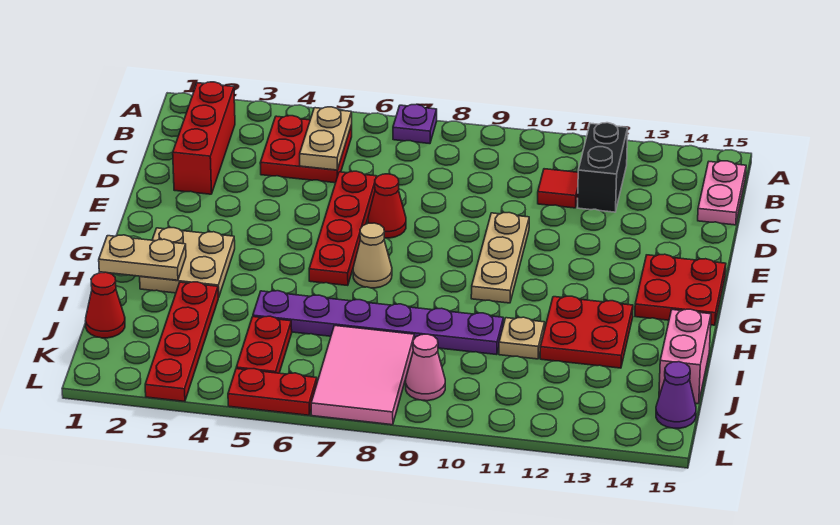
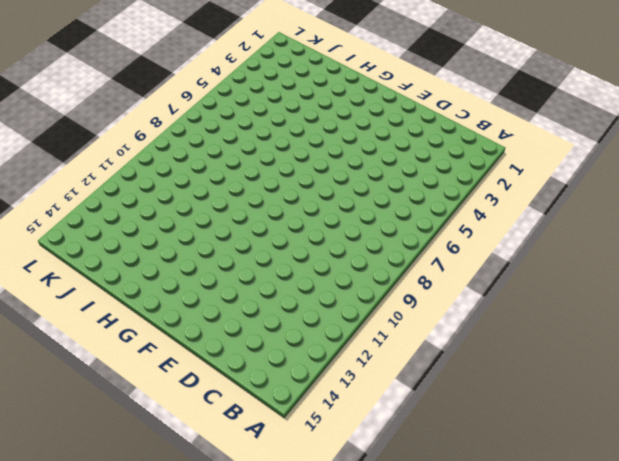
none -> purple 1x1 plate [393,104,437,144]
none -> red 1x3 brick [173,82,235,194]
none -> red 2x2 plate [260,116,352,183]

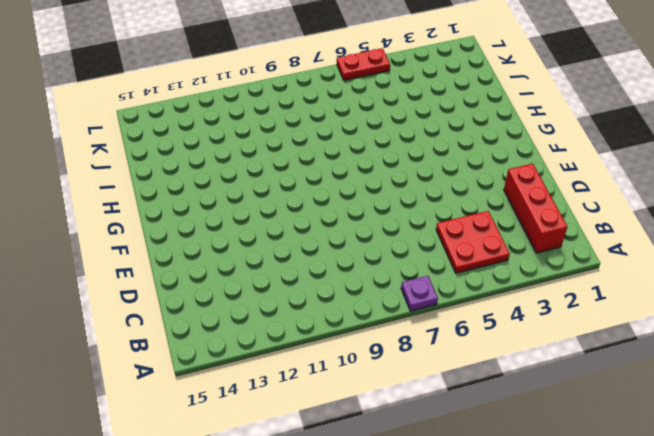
none -> black 1x2 brick [578,123,628,212]
none -> pink 1x2 plate [698,161,746,225]
none -> red 1x1 tile [538,169,578,208]

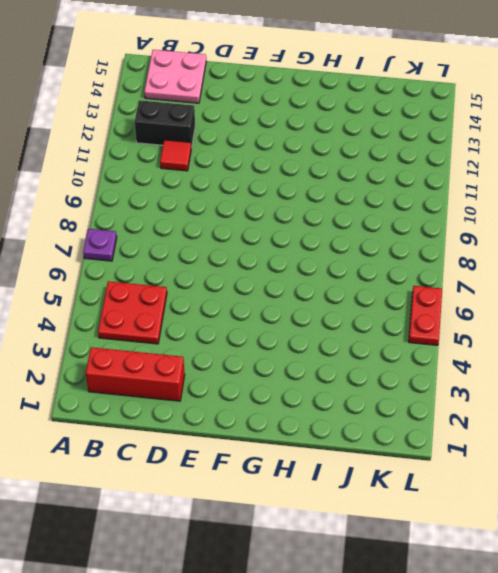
pink 2x2 plate [144,50,206,103] -> pink 1x2 plate [698,161,746,225]
none -> red 1x4 plate [309,171,377,286]
none -> red 1x1 cone [368,174,406,238]
none -> tan 1x3 plate [471,213,529,303]

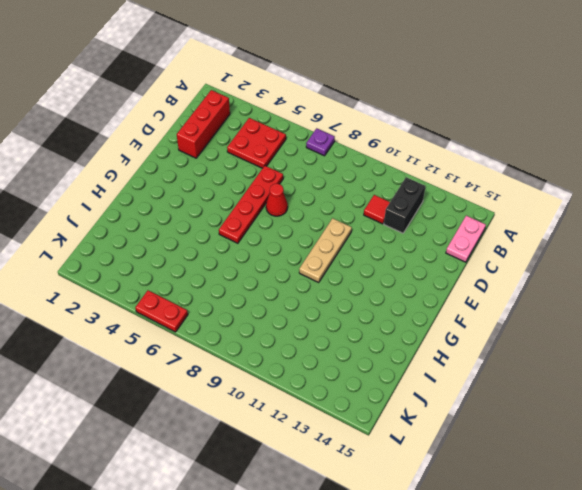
none -> red 2x2 plate [635,254,726,325]
none -> tan 2x2 plate [140,228,235,297]
none -> tan 1x1 cone [353,223,392,288]

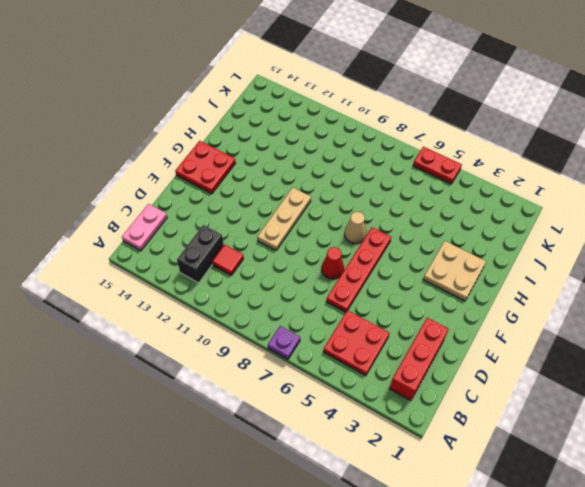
none -> red 2x2 plate [540,296,633,368]
none -> red 1x4 plate [145,282,219,401]
none -> purple 1x6 plate [253,291,503,355]

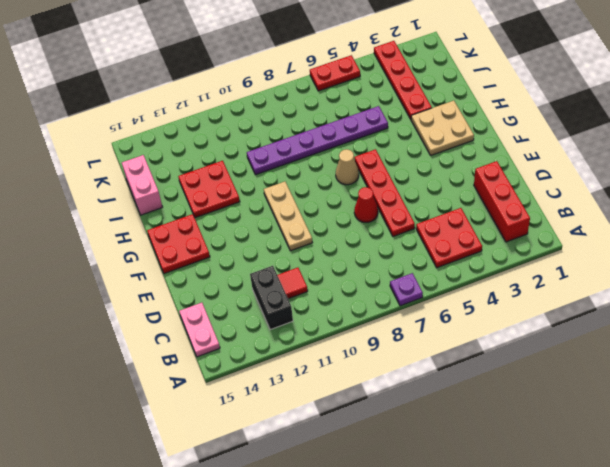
none -> tan 1x1 plate [499,317,545,359]
none -> red 1x1 cone [86,272,125,338]
none -> red 1x2 plate [236,316,292,373]

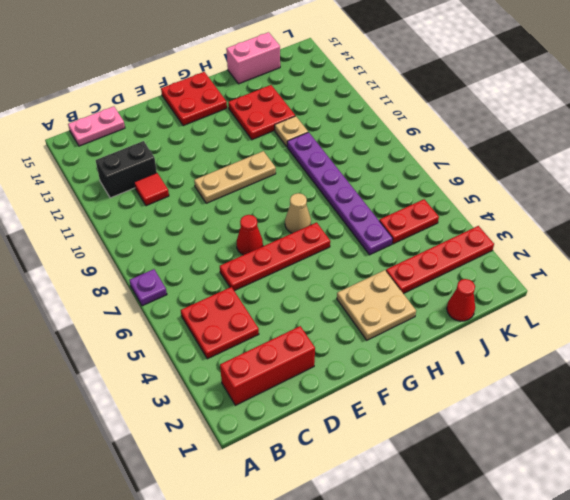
none -> pink 2x3 tile [311,326,414,425]
none -> pink 1x1 cone [406,334,445,401]
none -> purple 1x1 cone [656,362,696,428]

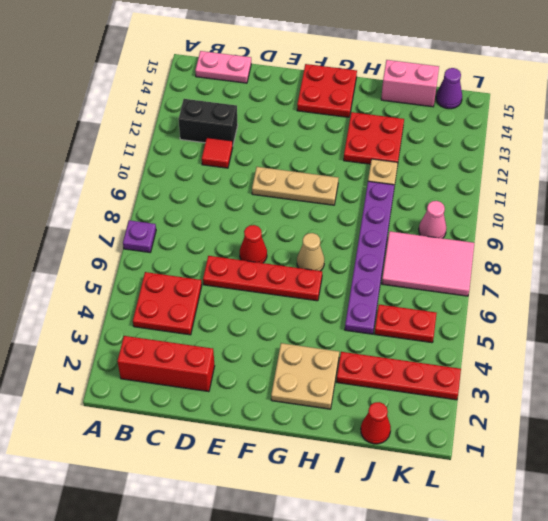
none -> red 1x2 plate [228,369,317,415]
none -> tan 1x2 plate [300,107,352,170]
none -> tan 1x2 plate [99,235,186,280]

